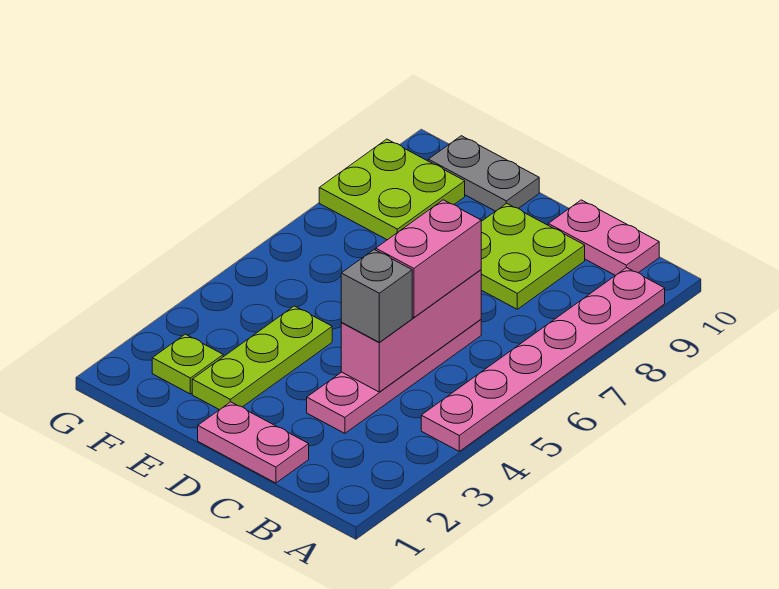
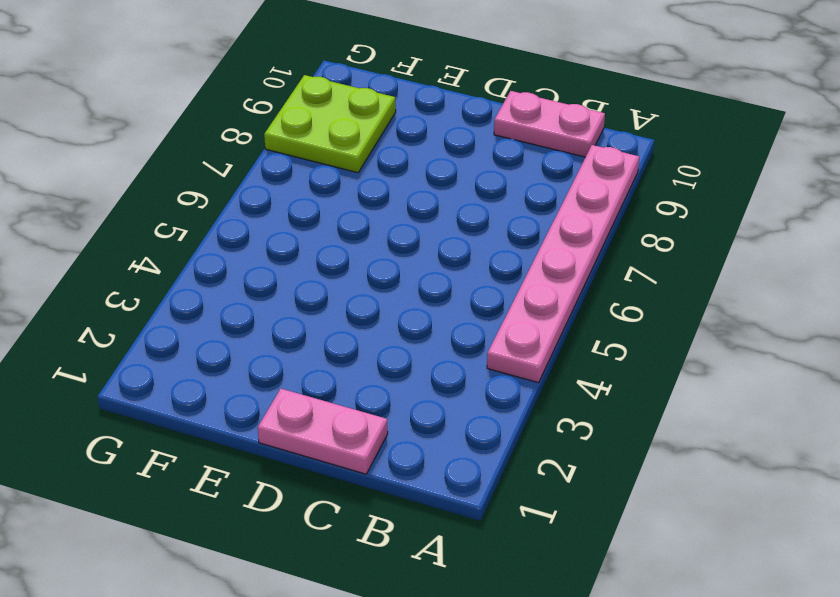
none -> pink 1x4 plate [307,320,481,433]
none -> lime 2x2 plate [481,203,585,309]
none -> lime 1x3 plate [192,306,332,410]

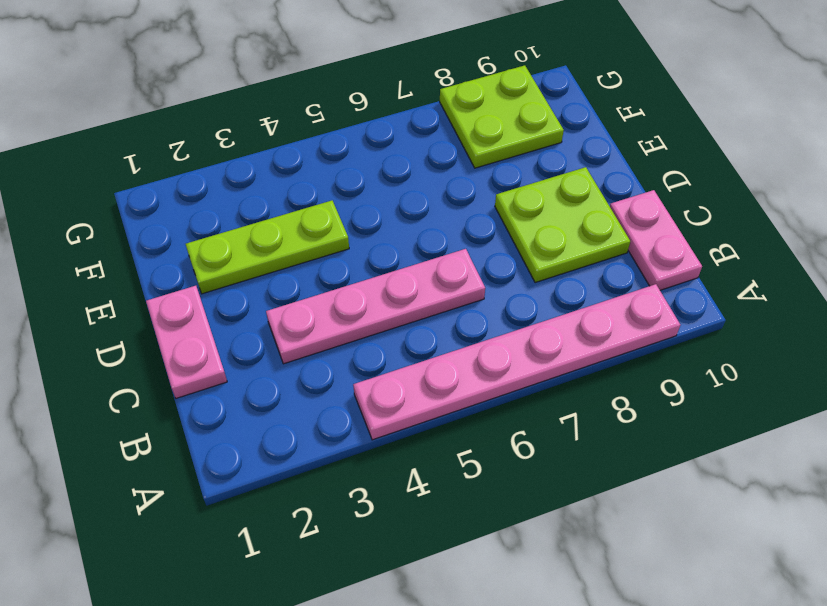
none -> grey 1x2 plate [428,136,539,211]
none -> lime 1x1 plate [152,334,223,394]
none -> pink 1x3 brick [341,270,481,392]

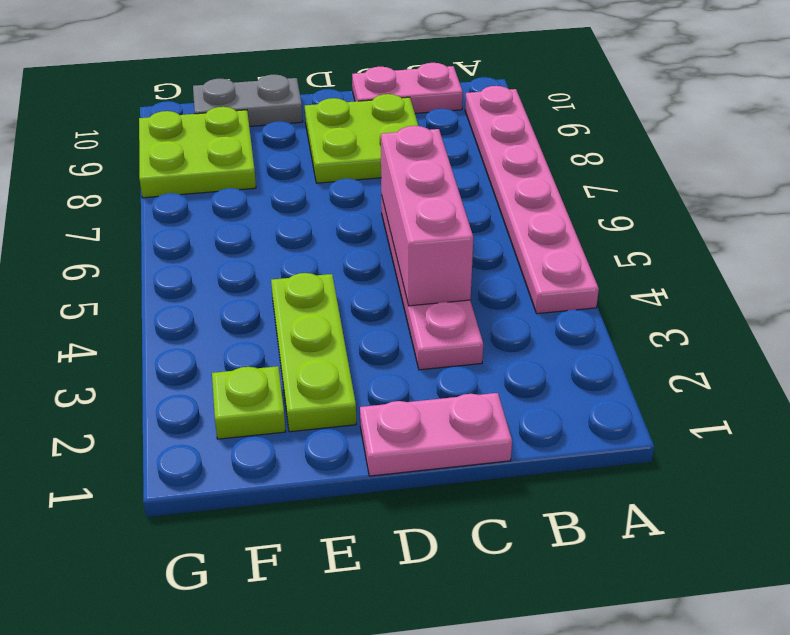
none -> grey 1x1 brick [341,250,412,342]
none -> pink 1x2 brick [376,200,481,318]

